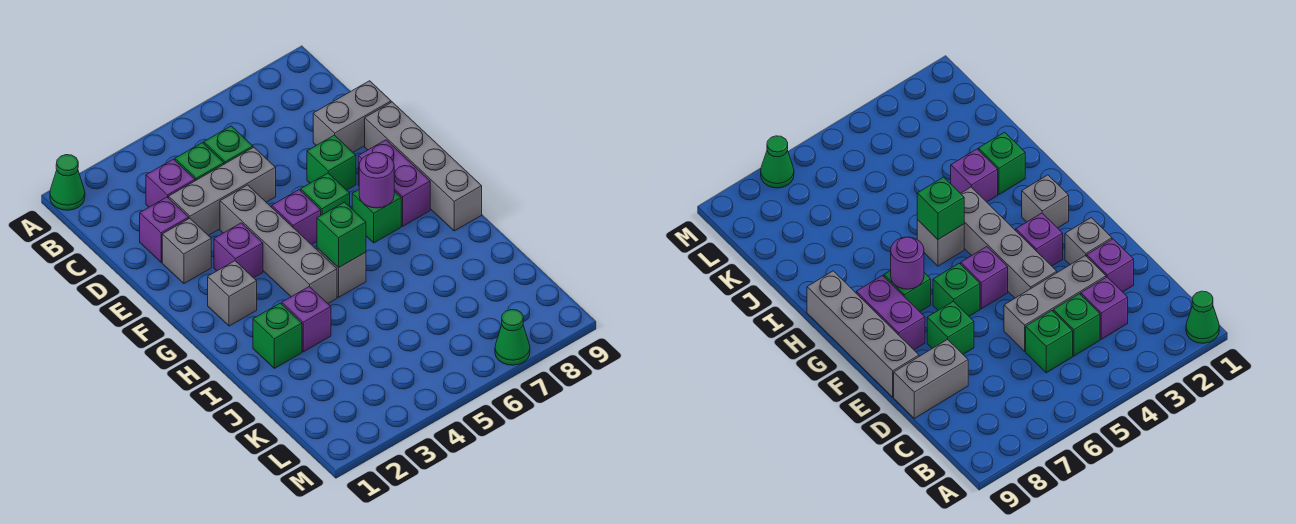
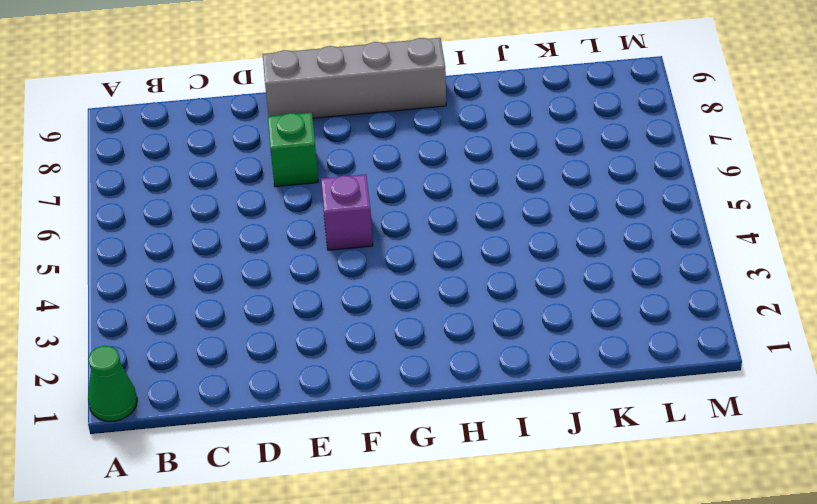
none -> purple 1x1 brick [146,159,195,207]
none -> green 1x1 brick [175,143,224,181]
none -> green 1x1 brick [204,126,253,164]

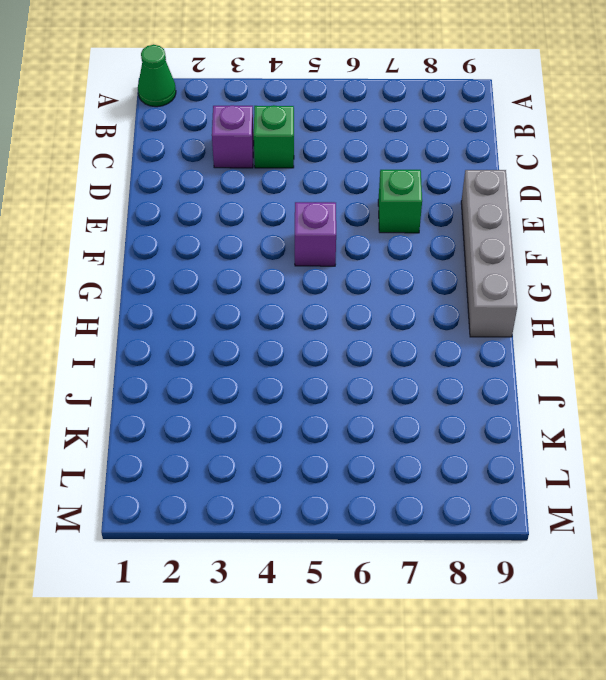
none -> green 1x1 brick [204,126,253,164]
none -> purple 1x1 brick [140,197,189,262]
none -> grey 1x3 brick [169,147,276,235]

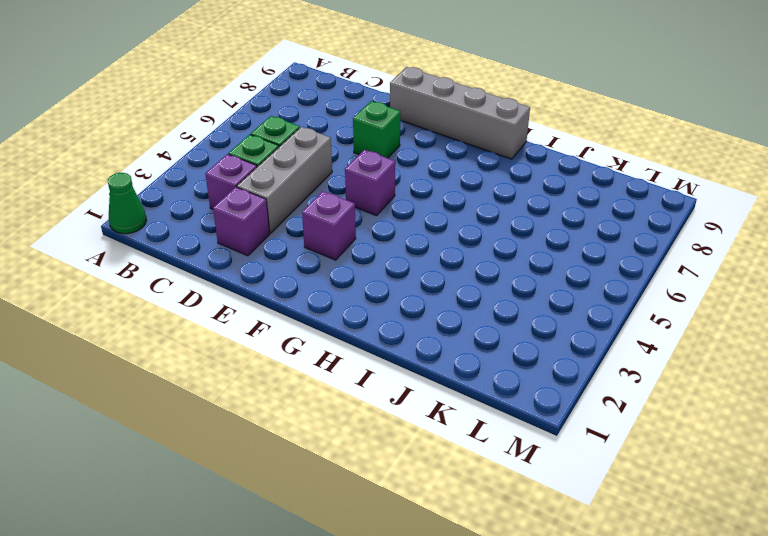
none -> grey 1x2 brick [313,81,391,152]
none -> grey 1x1 brick [162,218,211,283]
none -> grey 1x4 brick [220,185,337,303]

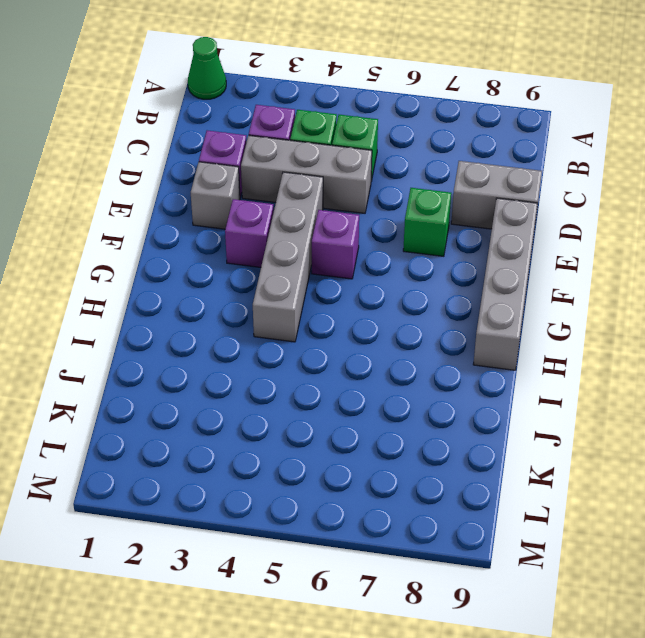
none -> green 1x1 brick [301,173,350,215]
none -> purple 1x2 brick [358,140,430,226]
none -> grey 1x1 brick [208,261,257,326]

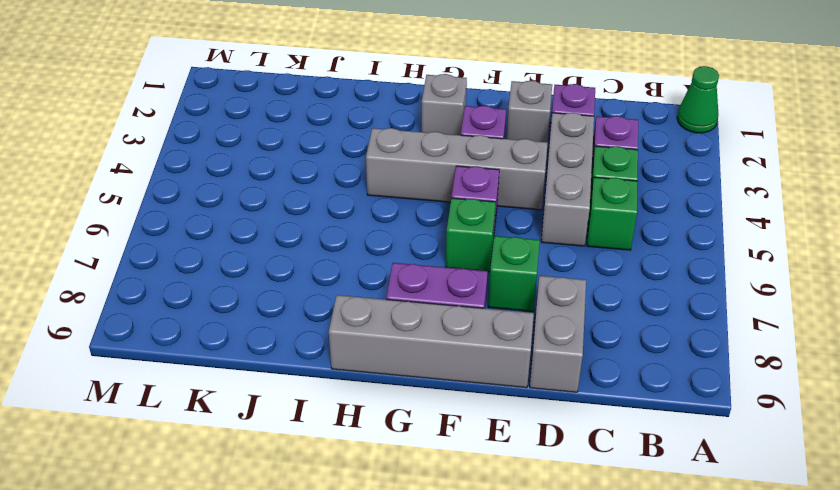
none -> green 1x1 brick [352,190,401,243]
none -> grey 1x1 brick [317,248,366,297]
none -> green 1x1 brick [253,303,302,368]

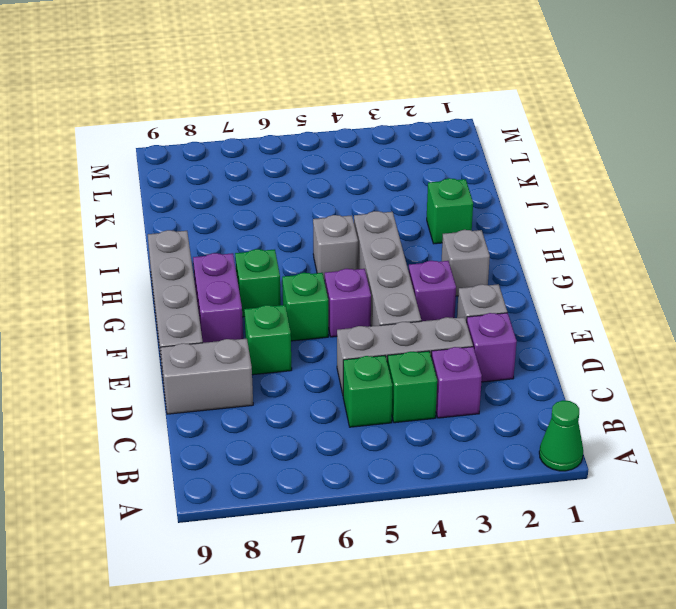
none -> purple 1x1 brick [282,287,331,352]
none -> green 1x1 cone [495,310,530,365]
none -> purple 1x1 round brick [359,152,394,208]

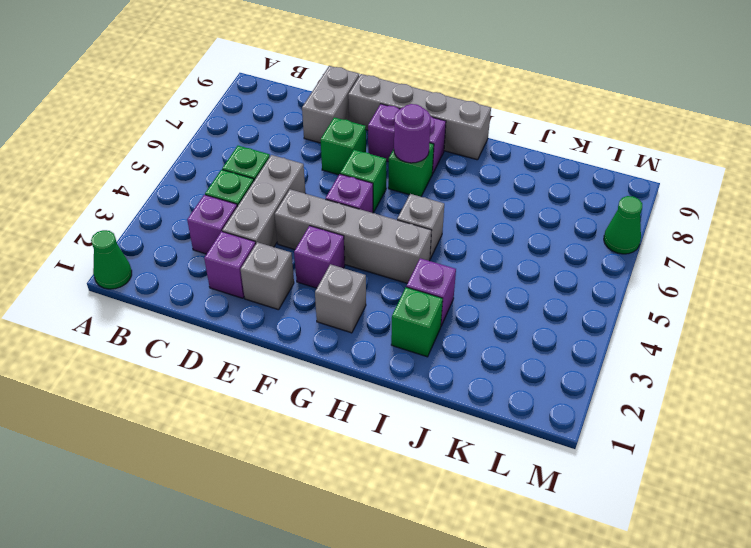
none -> green 1x1 brick [317,202,366,268]

